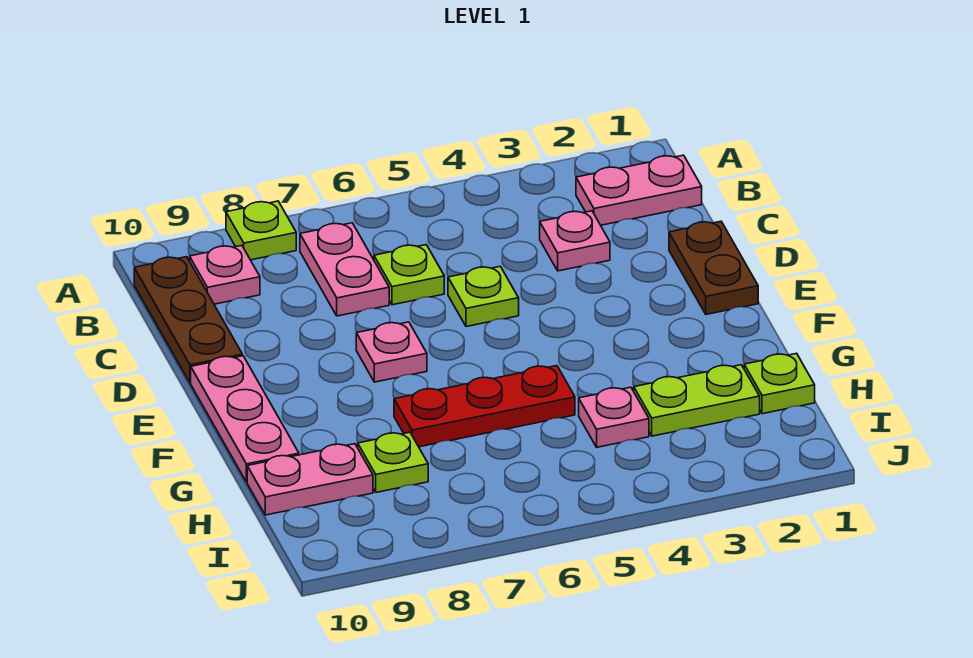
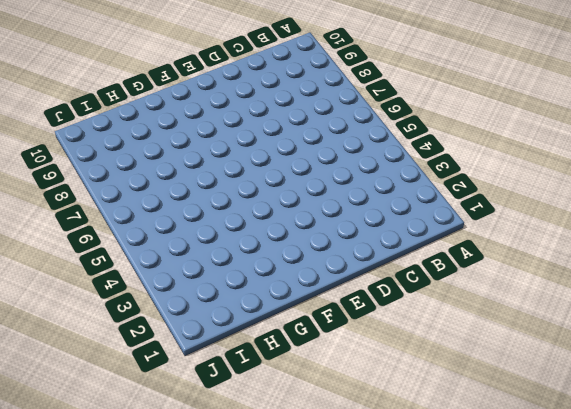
none -> lime 1x1 plate [226,201,296,260]
none -> pink 1x2 plate [576,155,702,225]
none -> pink 1x2 plate [300,223,389,316]

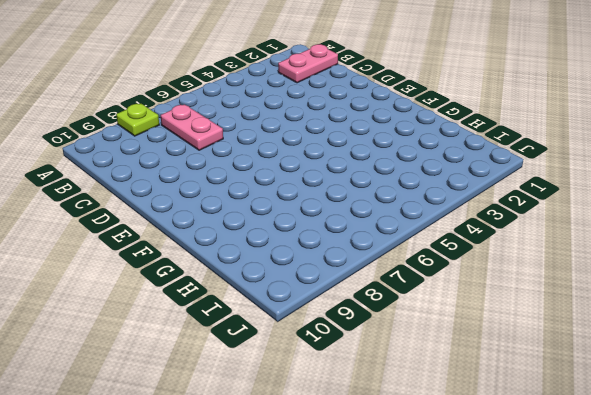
none -> pink 1x1 plate [190,245,260,304]
none -> brown 1x3 plate [134,257,242,383]
none -> pink 1x1 plate [540,211,610,271]

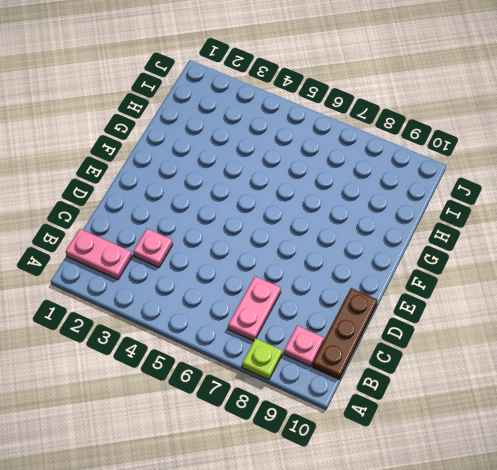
none -> lime 1x1 plate [374,245,444,305]
none -> brown 1x2 plate [669,221,758,314]
none -> lime 1x1 plate [448,266,519,327]

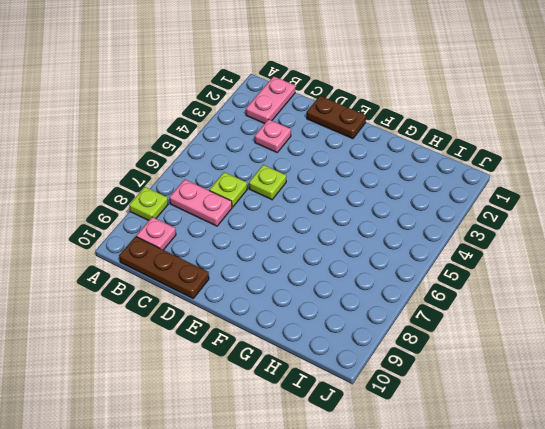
none -> pink 1x1 plate [356,322,427,382]
none -> pink 1x3 plate [191,356,299,482]
none -> red 1x3 plate [394,366,575,447]

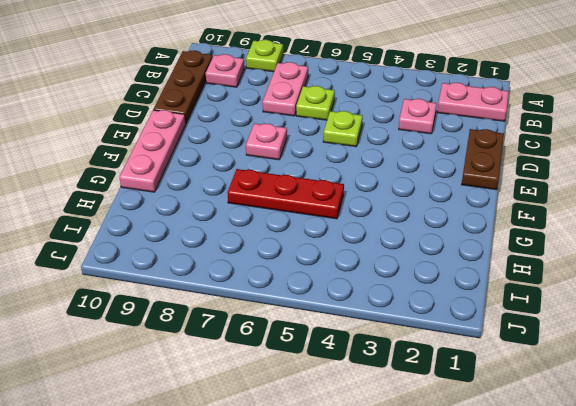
none -> lime 1x1 plate [744,353,815,414]
none -> lime 1x2 plate [634,365,760,436]
none -> pink 1x1 plate [579,387,649,447]

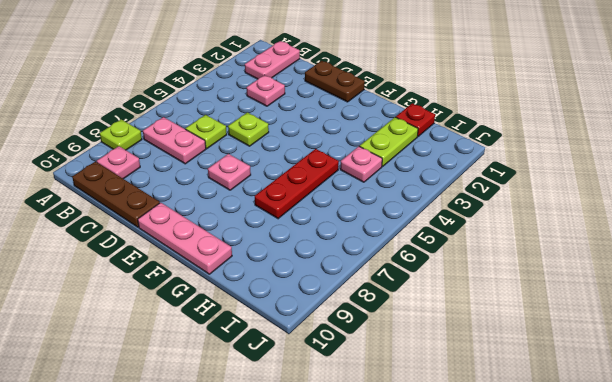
red 1x1 plate [396,103,435,136] -> lime 1x1 plate [744,353,815,414]
none -> lime 1x1 plate [358,432,428,492]
none -> pink 1x2 plate [247,444,373,515]

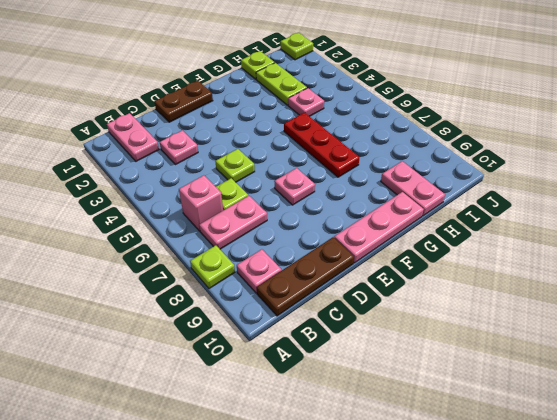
pink 1x1 brick [179,175,223,231] -> none
lime 1x1 plate [280,33,313,60] -> lime 1x1 plate moved to [358,432,428,492]

